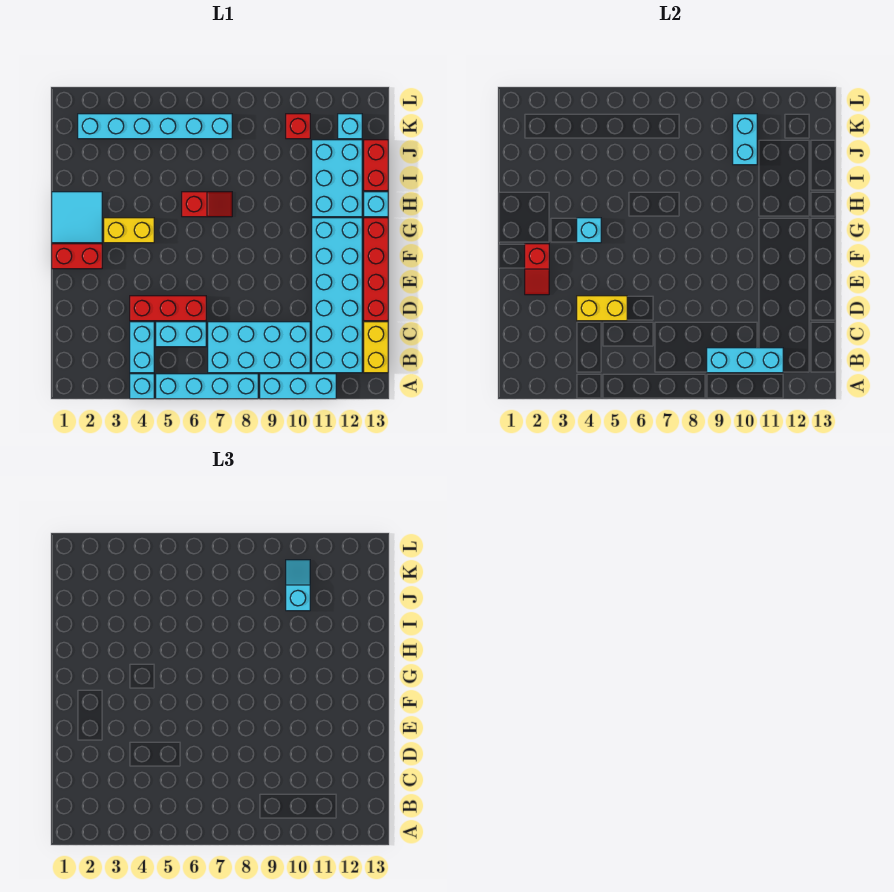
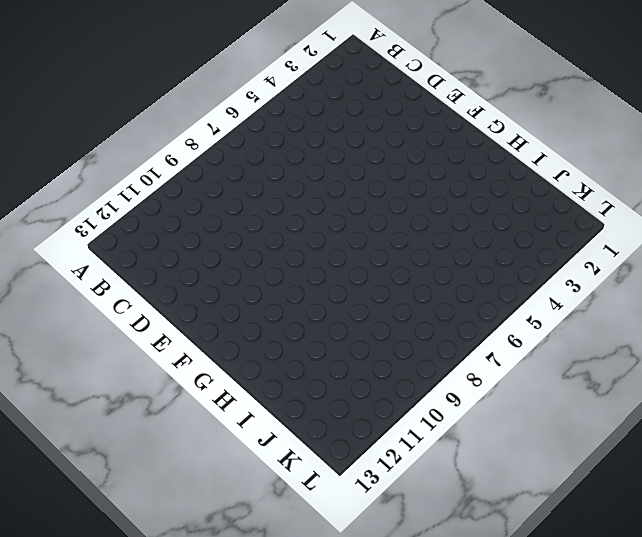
none -> cyan 1x1 brick [130,374,154,399]
none -> cyan 1x4 brick [156,374,258,399]
none -> cyan 1x3 brick [260,374,336,399]

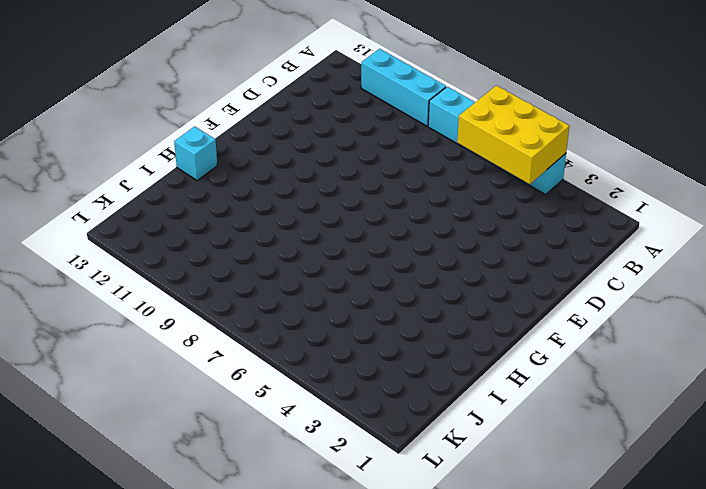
yellow 2x3 brick [457,86,569,184] -> none
none -> cyan 1x2 brick [130,322,154,373]
none -> cyan 2x4 brick [208,322,310,373]
none -> cyan 2x6 brick [312,218,362,373]

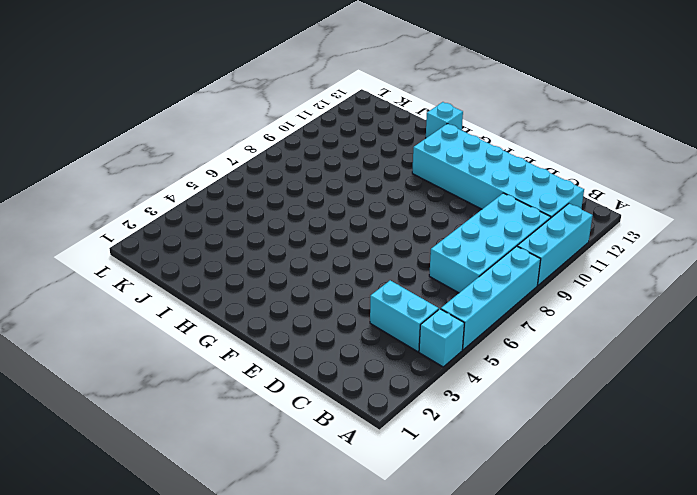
none -> yellow 1x2 brick [364,322,388,373]
none -> cyan 1x2 brick [156,322,206,347]
none -> red 1x3 brick [130,296,206,321]

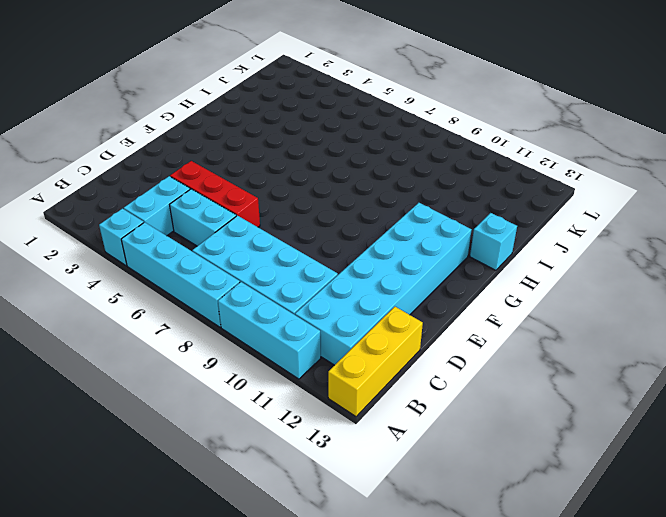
yellow 1x3 brick [328,307,423,417] -> yellow 1x2 brick [364,322,388,373]
none -> red 1x4 brick [364,218,388,321]
none -> red 1x2 brick [52,244,102,269]
none -> cyan 2x2 tile [52,192,102,243]

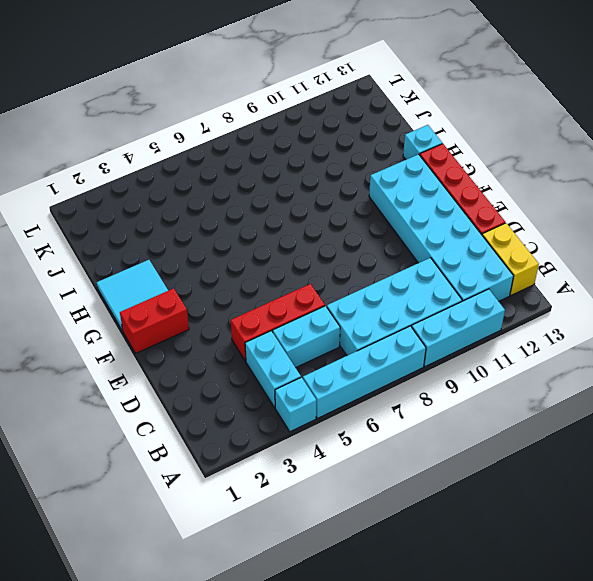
none -> yellow 1x2 brick [104,218,154,243]
none -> red 1x2 slope [182,192,232,217]
none -> cyan 2x3 brick [312,140,362,217]

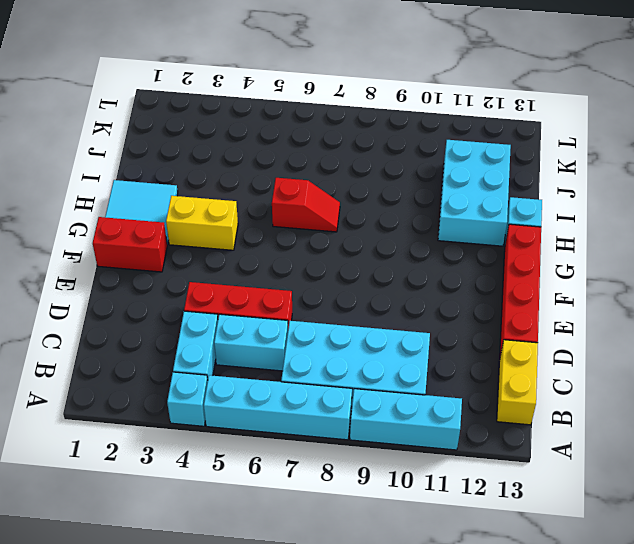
none -> cyan 2x6 brick [312,218,362,373]
none -> red 1x2 brick [364,140,388,191]
none -> cyan 1x6 brick [78,114,232,139]

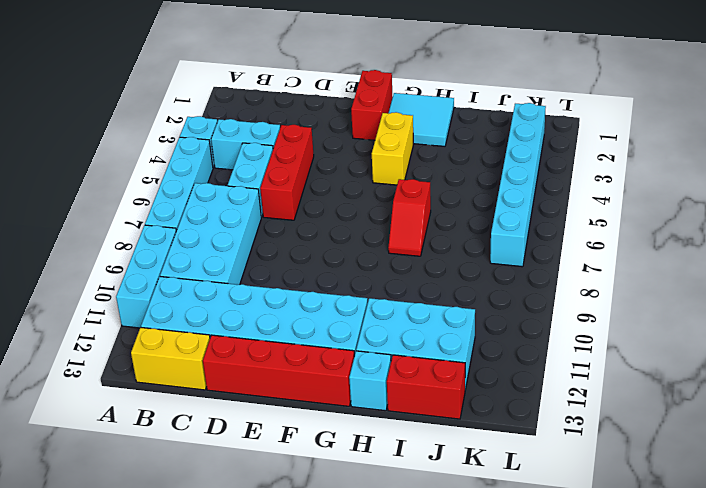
none -> red 1x1 brick [286,114,310,139]
none -> cyan 1x1 brick [338,114,362,139]
none -> cyan 1x3 brick [707,348,783,373]

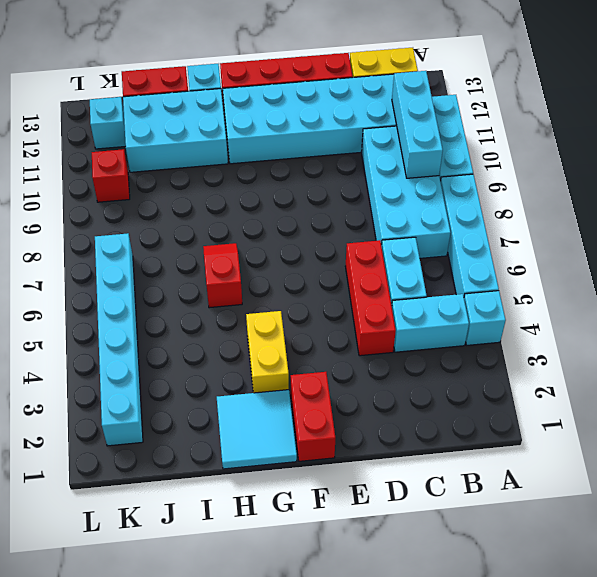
none -> yellow 1x2 brick [577,296,627,321]
none -> red 1x2 slope [525,244,549,295]
none -> cyan 1x1 brick [577,218,601,243]

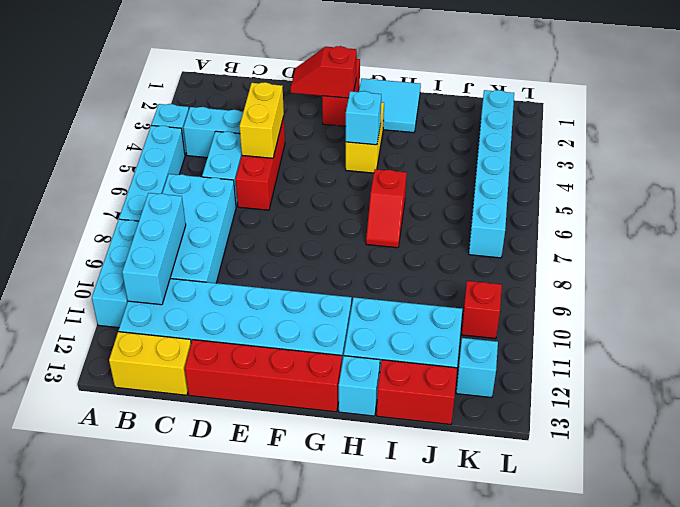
none -> cyan 1x2 brick [733,114,757,165]
none -> cyan 1x2 slope [286,560,310,611]

